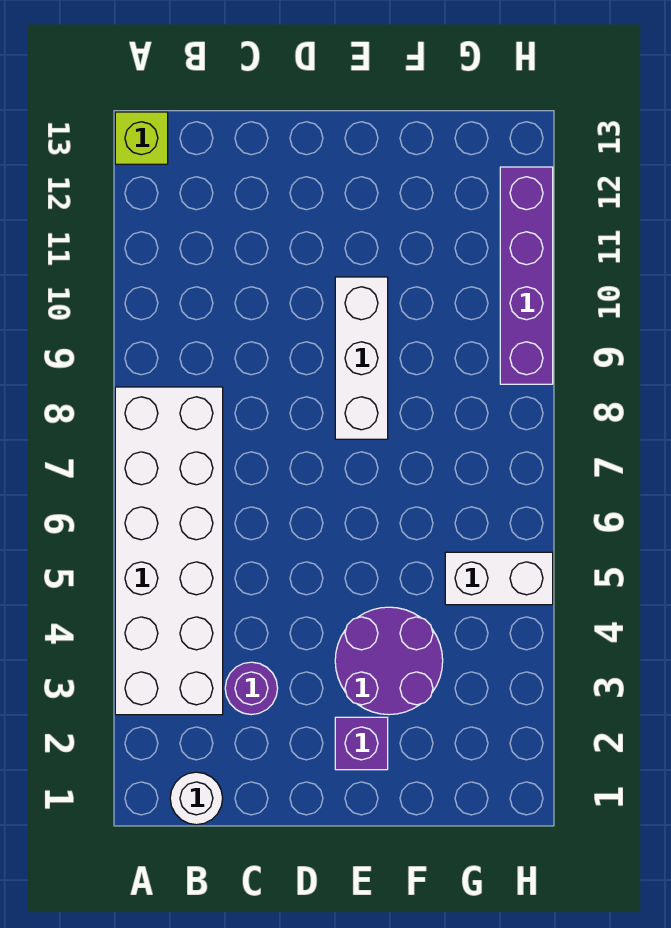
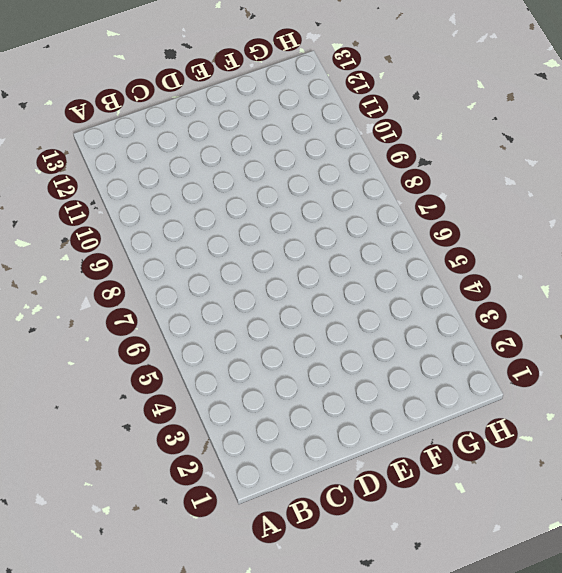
none -> white 2x6 brick [115,387,223,715]
none -> lime 1x1 brick [115,112,168,164]

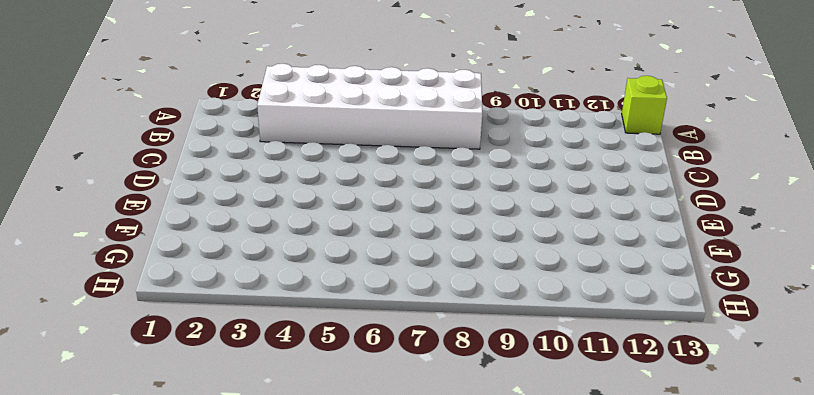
none -> white 1x1 round brick [170,772,223,825]
none -> purple 1x1 round brick [225,662,278,715]

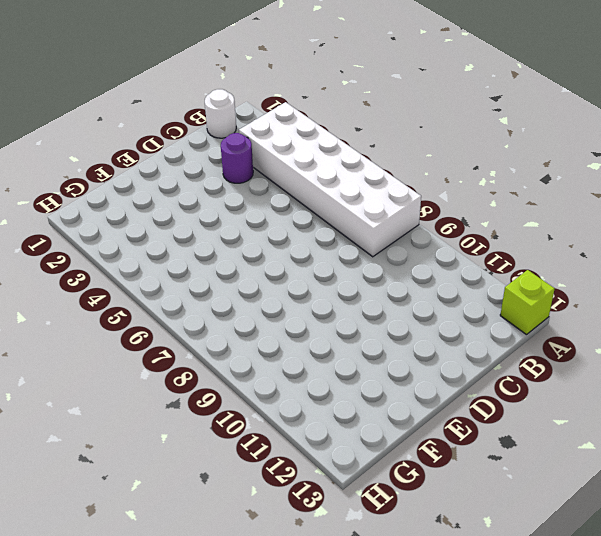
none -> purple 1x1 brick [335,717,388,770]
none -> purple 2x2 round brick [335,607,443,715]

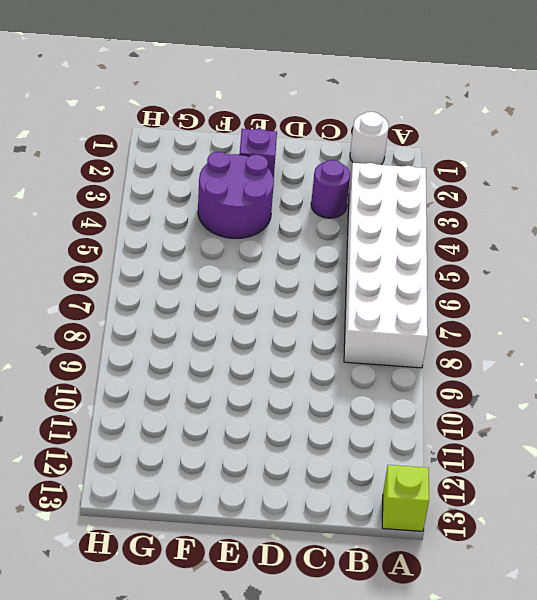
none -> white 1x3 brick [335,277,388,439]
none -> white 1x2 brick [445,552,553,605]

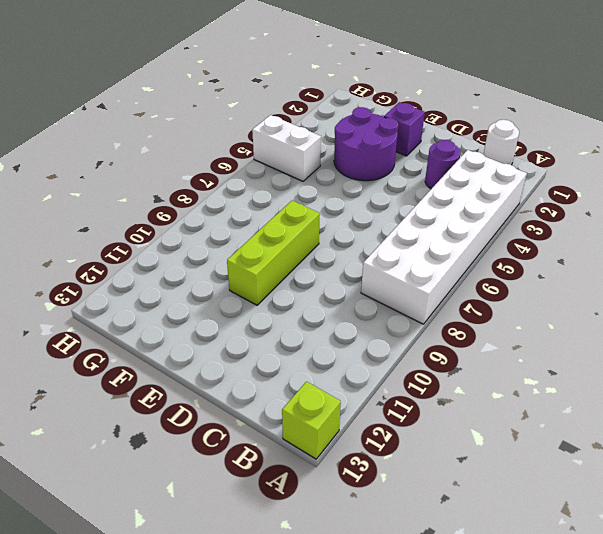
lime 1x3 brick [227,201,320,305] -> white 1x3 brick [335,277,388,439]
none -> purple 1x4 brick [500,167,553,384]

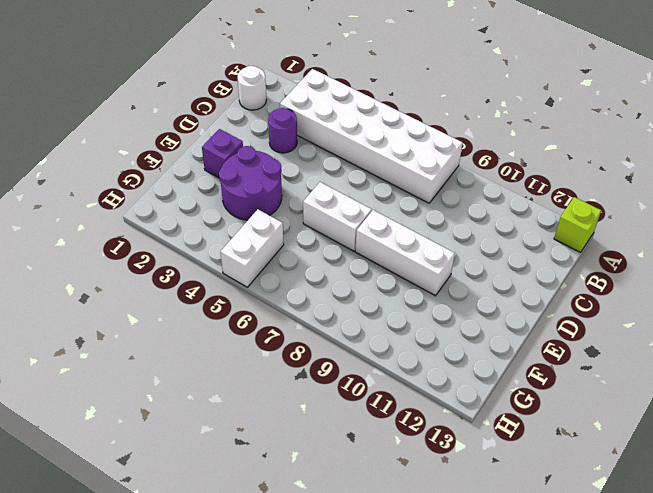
white 1x2 brick [303,182,372,251] -> none
none -> purple 1x4 brick [500,167,553,384]

